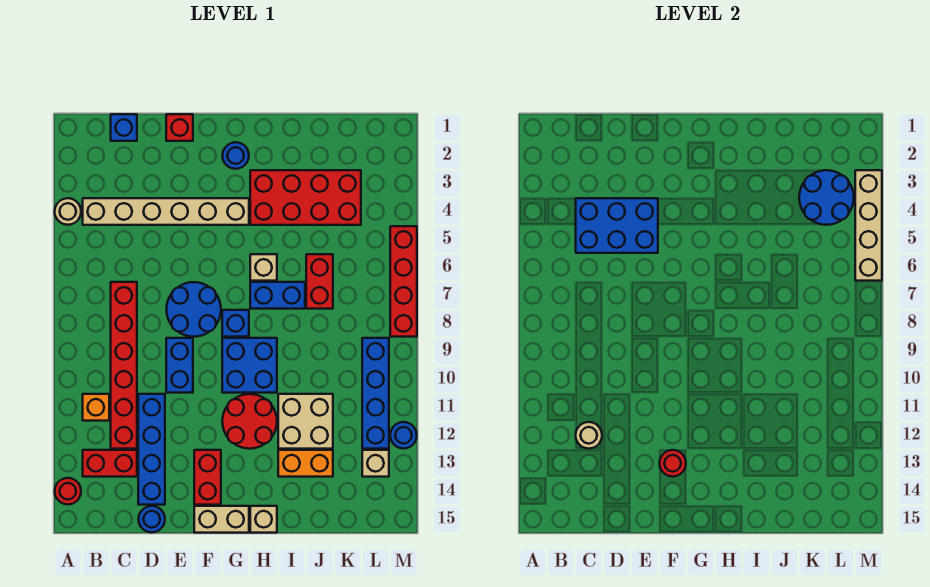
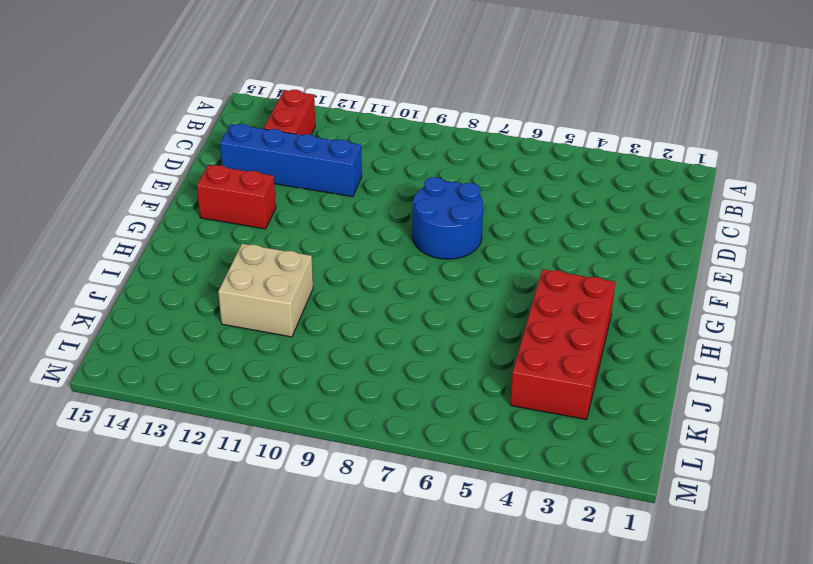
none -> tan 1x1 round brick [55,198,81,225]
none -> red 1x1 round brick [55,478,81,505]
none -> tan 1x6 brick [83,198,249,225]
none -> orange 1x1 brick [83,394,109,421]

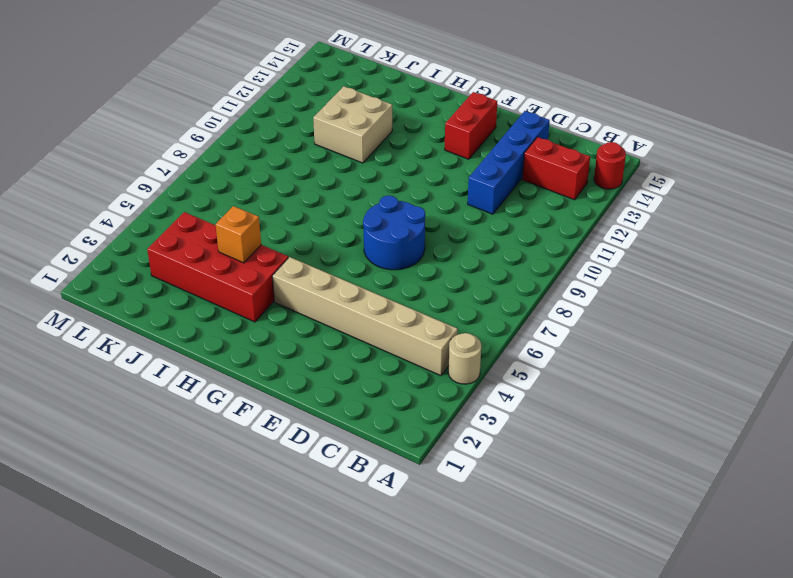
orange 1x1 brick [216,206,261,263] -> orange 1x1 brick moved to [83,394,109,421]
none -> blue 1x1 brick [111,114,137,141]
none -> red 1x6 brick [111,282,137,449]
none -> blue 1x1 round brick [139,506,165,533]
none -> red 1x1 brick [166,114,193,141]

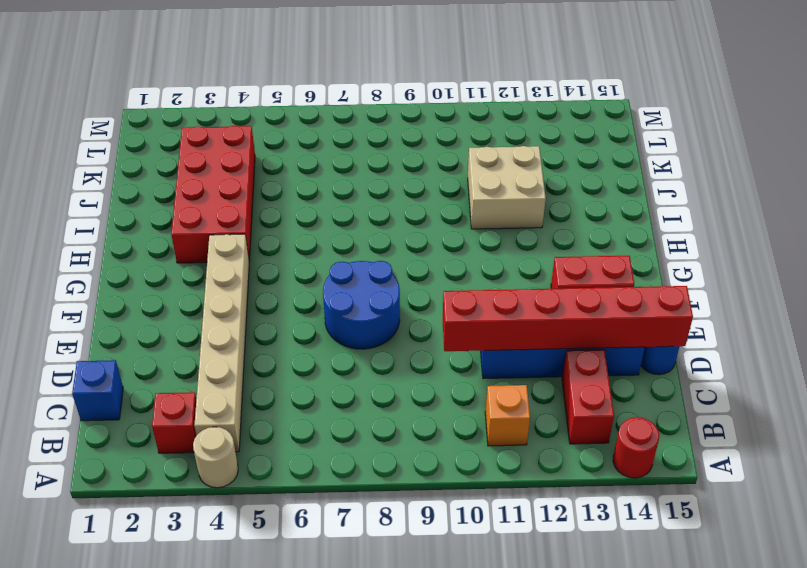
red 1x1 brick [152,392,197,453] -> red 1x1 brick moved to [166,114,193,141]
red 1x6 brick [443,286,693,351] -> red 1x6 brick moved to [111,282,137,449]
none -> blue 1x2 brick [166,338,193,393]
none -> tan 1x2 brick [194,506,249,533]
none -> blue 1x1 round brick [222,142,249,169]
none -> blue 1x1 brick [222,310,249,337]

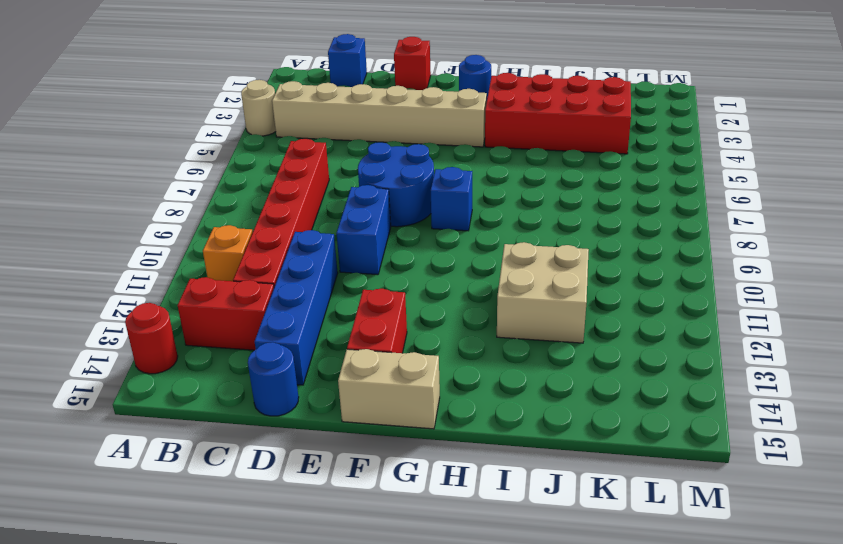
none -> blue 2x2 brick [222,338,277,393]
none -> red 2x2 round brick [222,394,277,449]
none -> tan 1x1 brick [250,254,277,281]
none -> blue 1x2 brick [250,282,305,309]

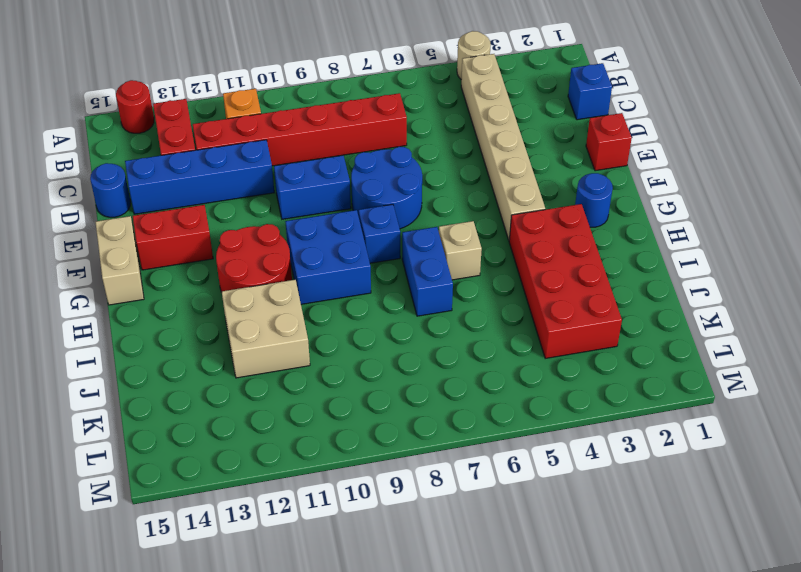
none -> tan 1x1 brick [250,506,277,533]
none -> orange 1x2 brick [278,450,333,477]
none -> red 1x2 brick [306,254,333,309]
none -> blue 1x4 brick [362,338,389,449]

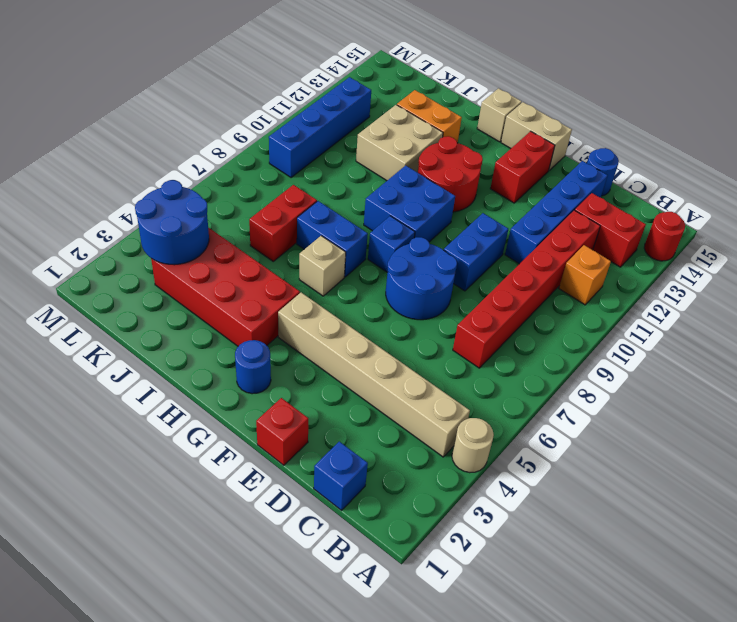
none -> tan 1x1 brick [362,450,389,477]
none -> red 1x4 brick [390,226,417,337]
none -> blue 1x1 round brick [390,422,417,449]
none -> blue 2x3 brick [576,198,658,253]

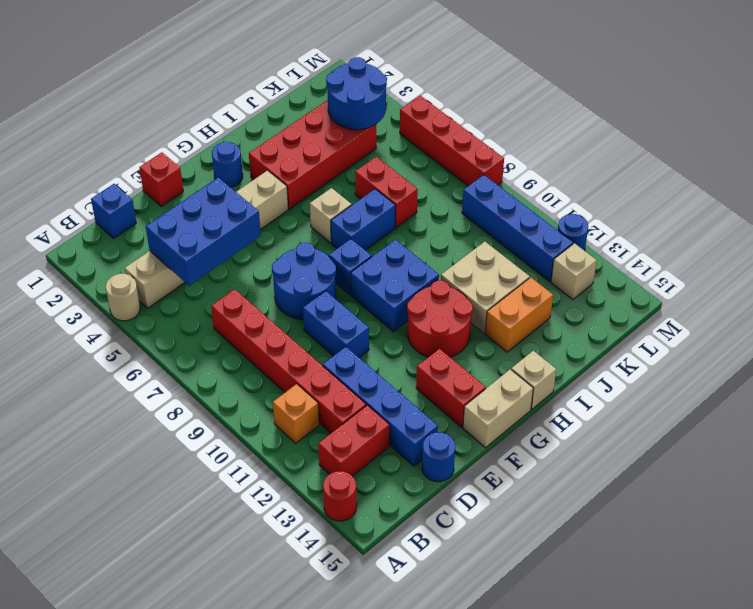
none -> tan 1x1 round brick [576,422,602,449]
none -> red 1x1 round brick [659,450,686,477]
none -> tan 1x4 brick [855,170,882,281]

